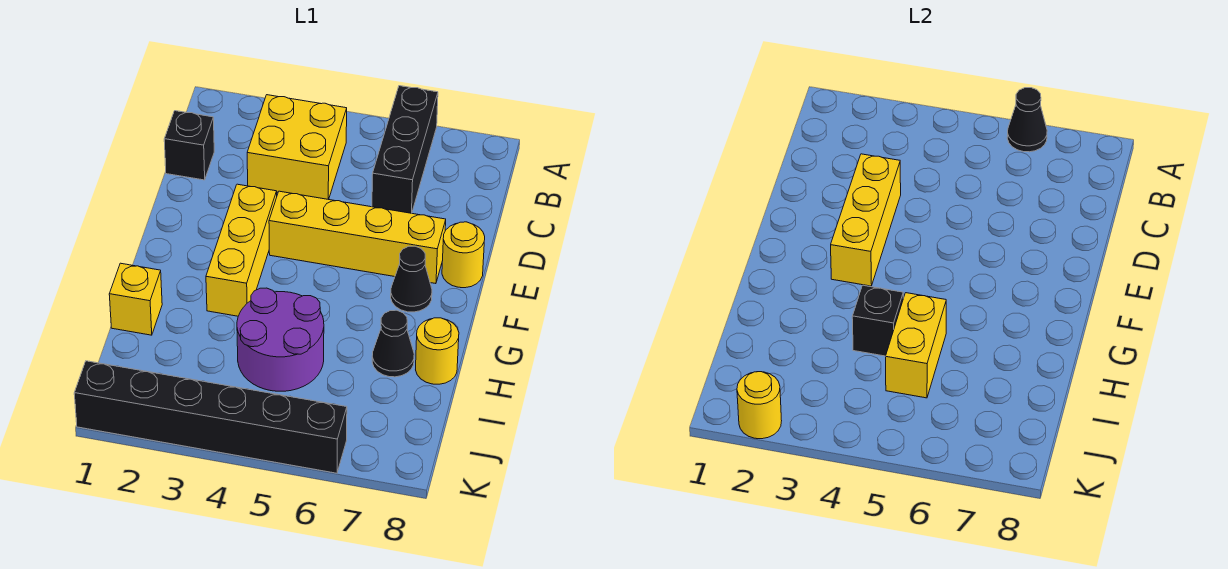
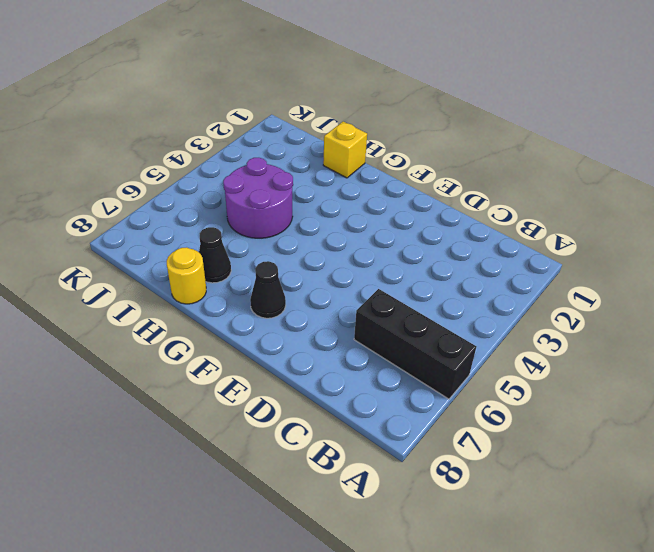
none -> yellow 2x2 brick [247,95,347,199]
none -> black 1x1 brick [164,111,214,180]
none -> yellow 1x3 brick [206,184,277,316]

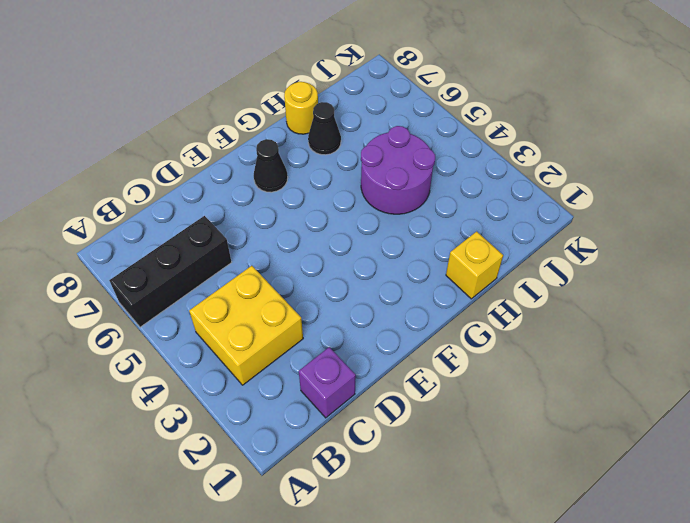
purple 1x1 brick [299,347,356,418] -> black 1x1 brick [164,111,214,180]
none -> yellow 1x3 brick [206,184,277,316]
none -> yellow 1x4 brick [269,191,446,284]
none -> yellow 1x1 round brick [442,222,485,288]

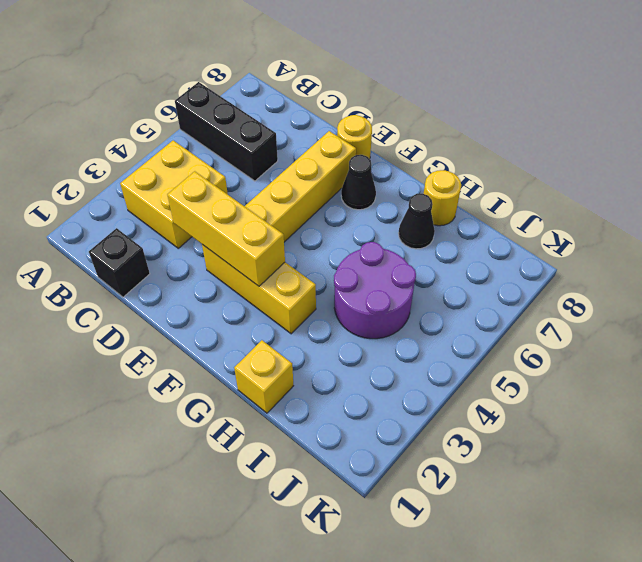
none -> black 1x6 brick [74,361,347,473]
none -> black 1x1 cone [1007,88,1047,152]
none -> black 1x1 brick [852,285,903,356]

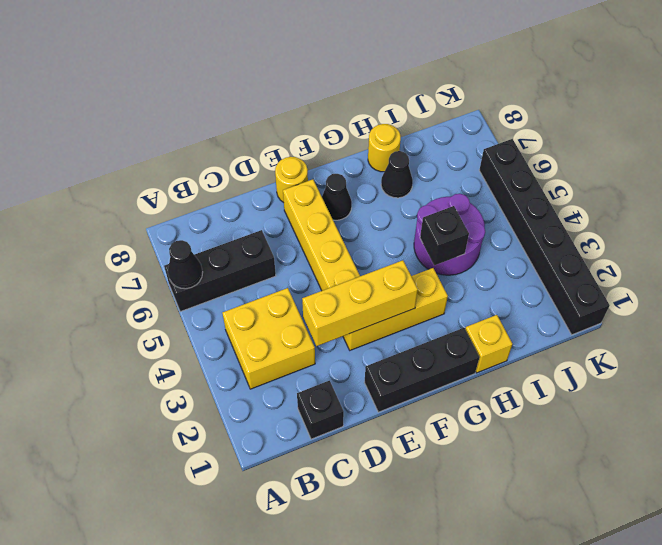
black 1x3 brick [364,328,480,412] -> none
none -> yellow 1x2 brick [886,293,946,398]
none -> yellow 1x1 round brick [737,372,782,439]

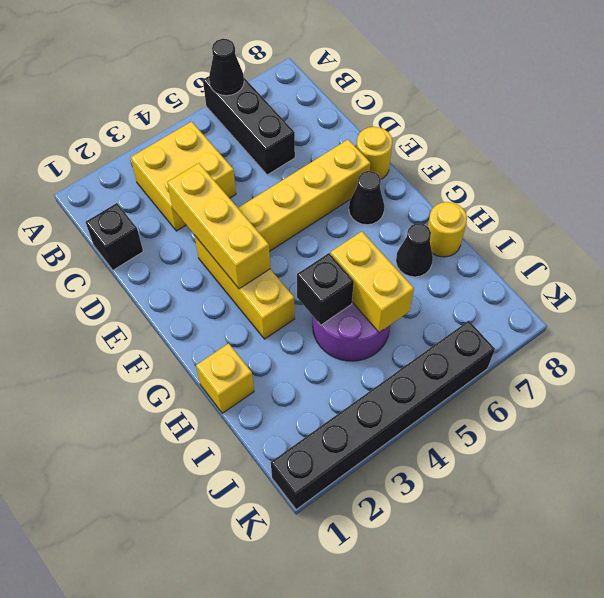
none -> yellow 1x1 round brick [737,372,782,439]

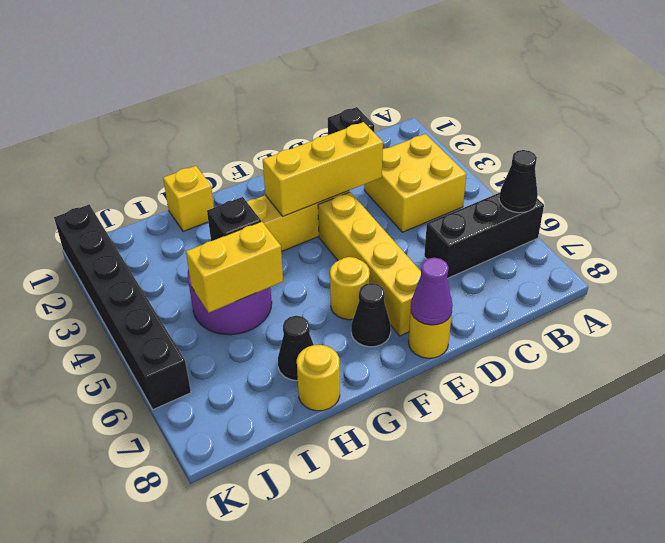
purple 1x1 cone [411,258,453,325] -> none
yellow 1x1 round brick [330,257,370,320] -> yellow 1x1 round brick moved to [737,372,782,439]

